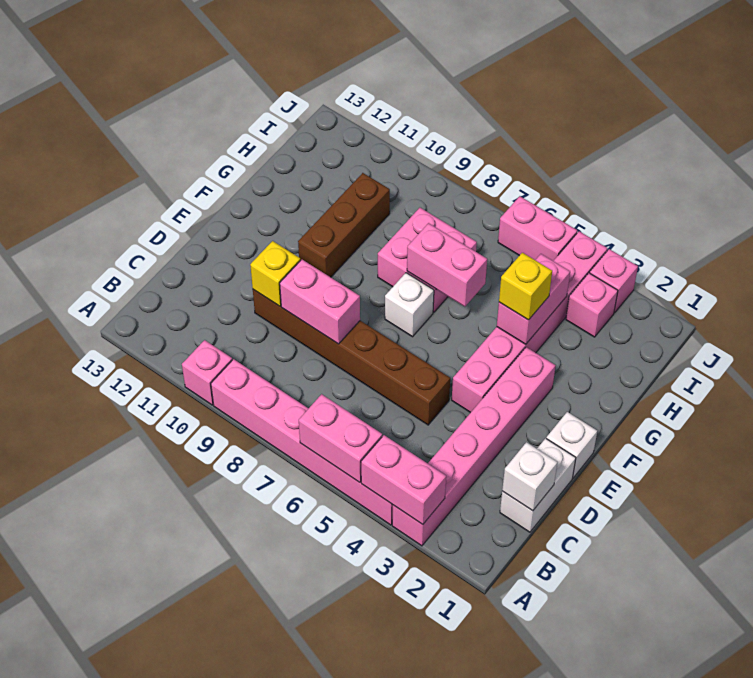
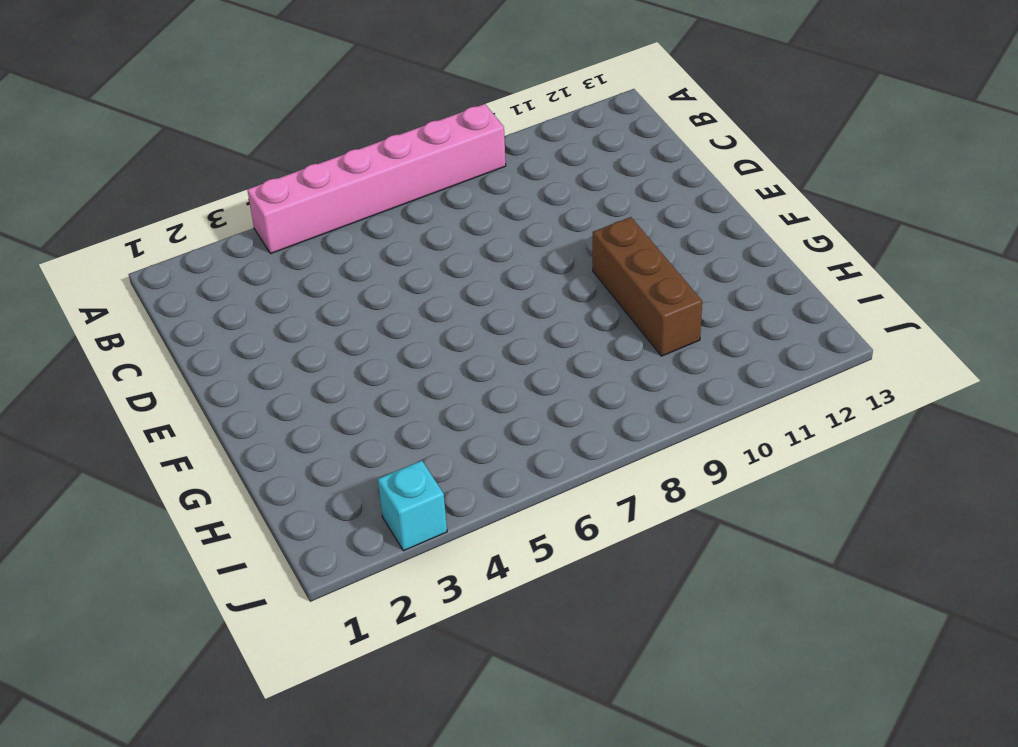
cyan 1x1 brick [378,461,447,551] -> pink 1x1 brick [590,249,638,313]
none -> pink 1x6 brick [392,347,556,546]
none -> pink 1x1 brick [182,340,232,405]
none -> white 1x2 brick [500,438,576,532]

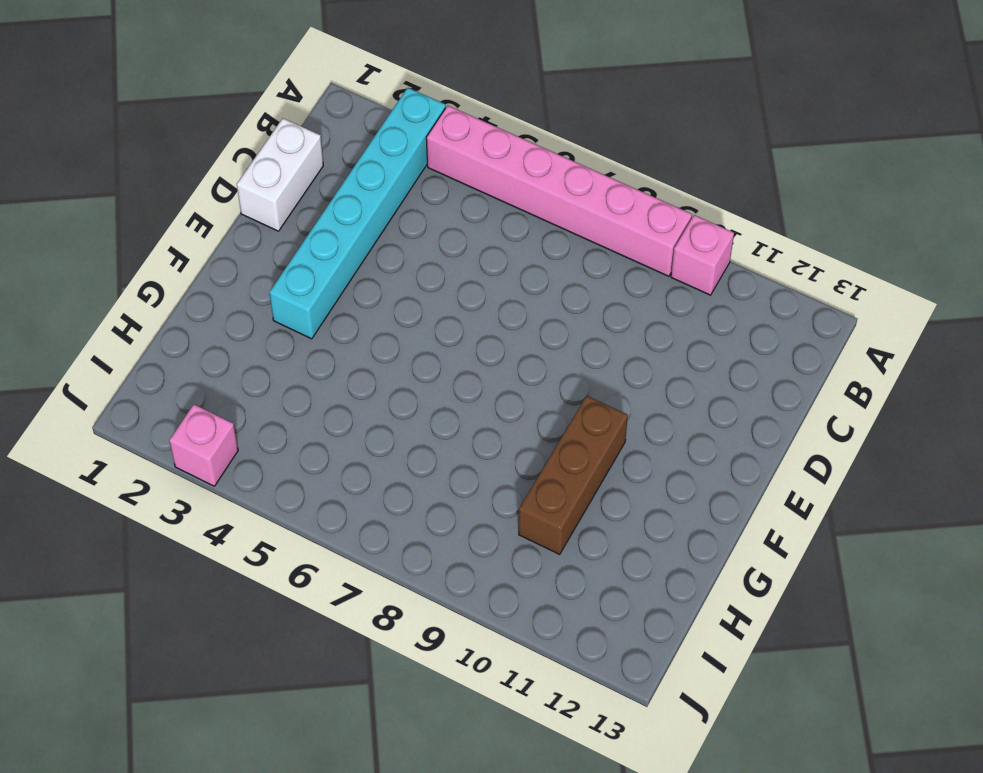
cyan 1x6 brick [269,88,446,339] -> pink 1x6 brick [392,347,556,546]
none -> brown 1x6 brick [253,290,450,425]
none -> white 1x1 brick [546,412,597,478]
none -> pink 1x6 brick [452,231,608,413]

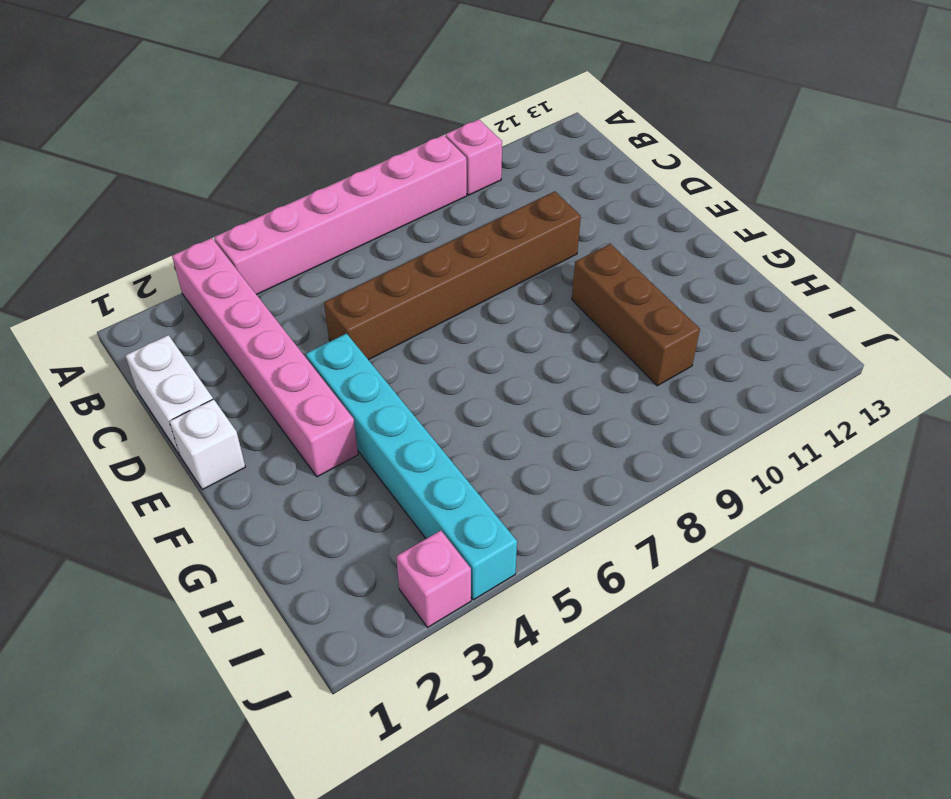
cyan 1x6 brick [306,334,517,600] -> pink 1x6 brick [452,231,608,413]
none -> white 1x1 brick [385,273,434,337]
none -> pink 2x2 brick [378,208,477,312]
none -> pink 1x1 brick [566,273,618,337]

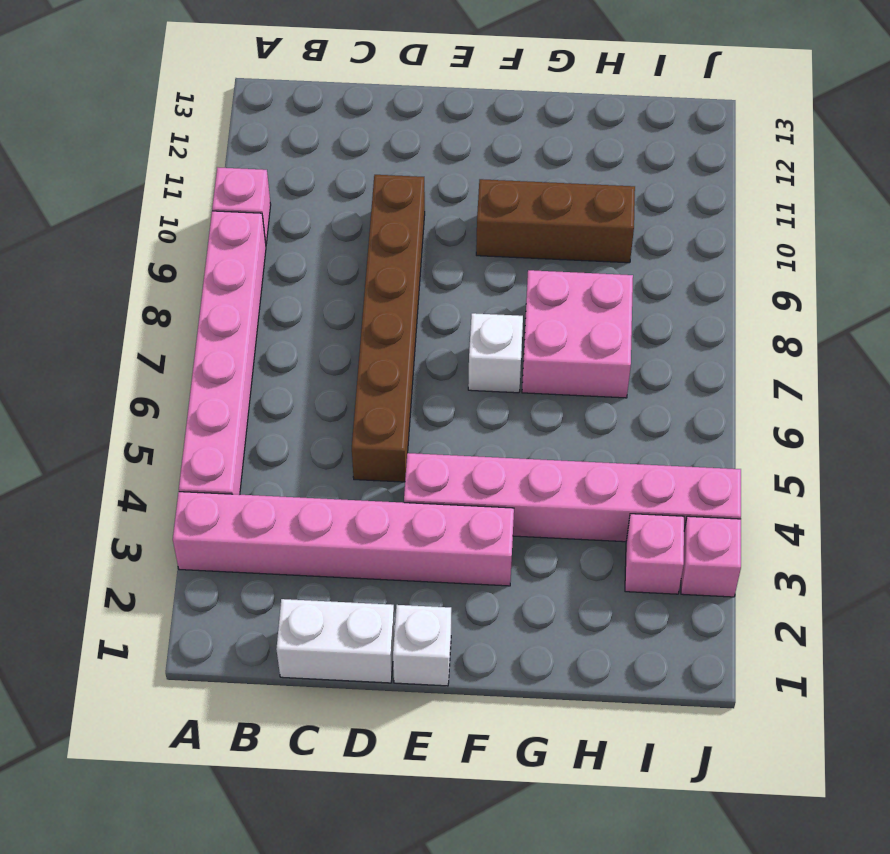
none -> pink 1x2 brick [498,196,577,261]
none -> pink 1x2 brick [361,435,446,525]
none -> pink 1x2 brick [299,394,382,483]

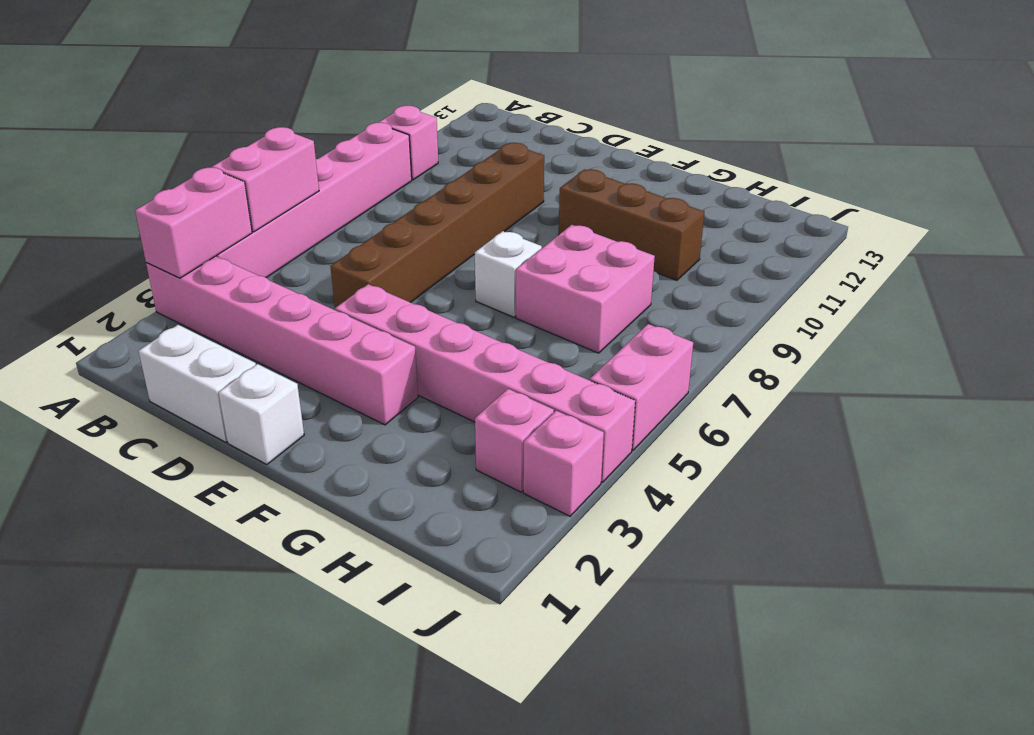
none -> white 1x1 brick [502,442,557,511]
none -> pink 1x2 brick [280,260,360,344]
none -> yellow 1x1 brick [250,241,301,306]

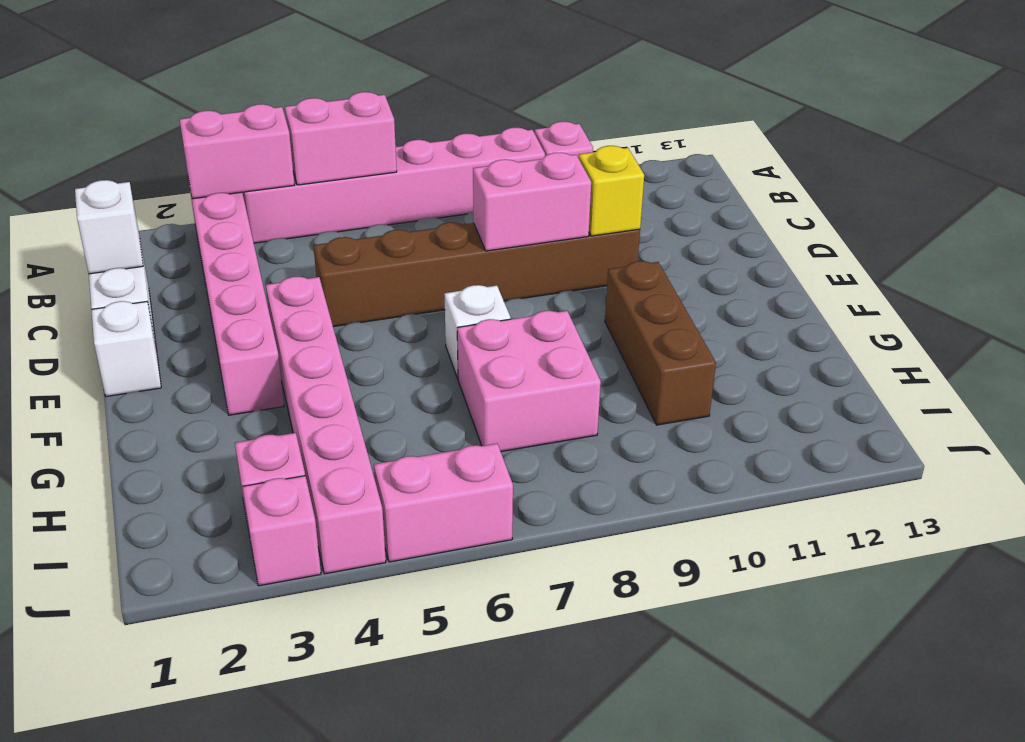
none -> pink 1x2 brick [497,254,570,344]
none -> pink 1x2 brick [407,223,487,307]
none -> yellow 1x1 brick [499,253,552,320]

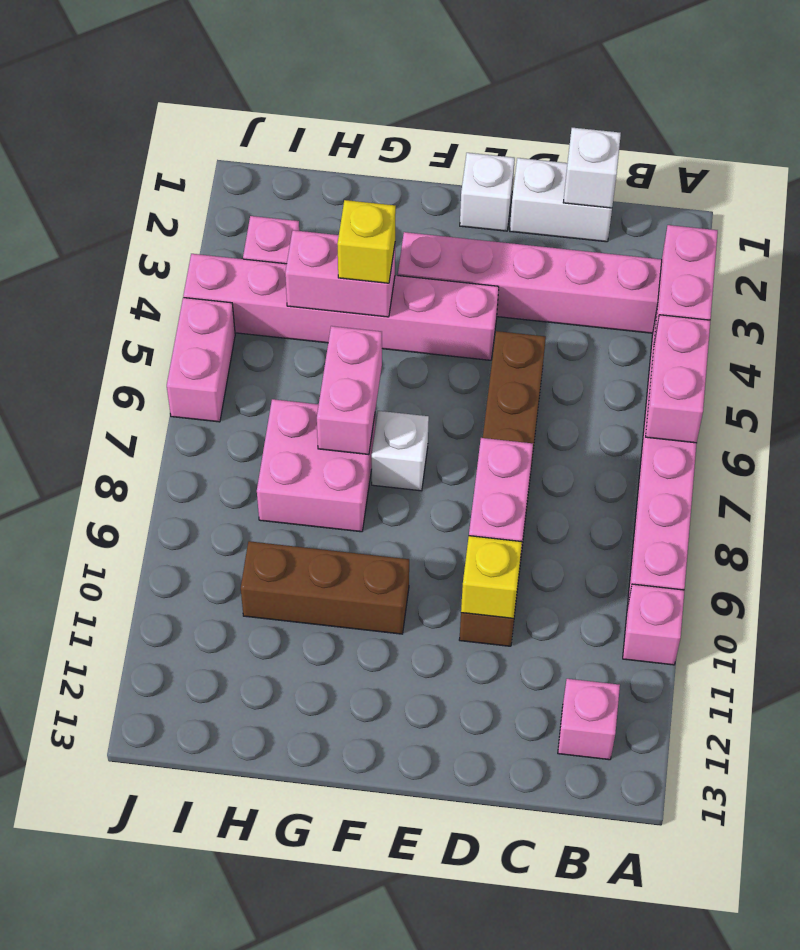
pink 1x1 brick [558,679,620,760] -> pink 1x1 brick moved to [590,249,638,313]

